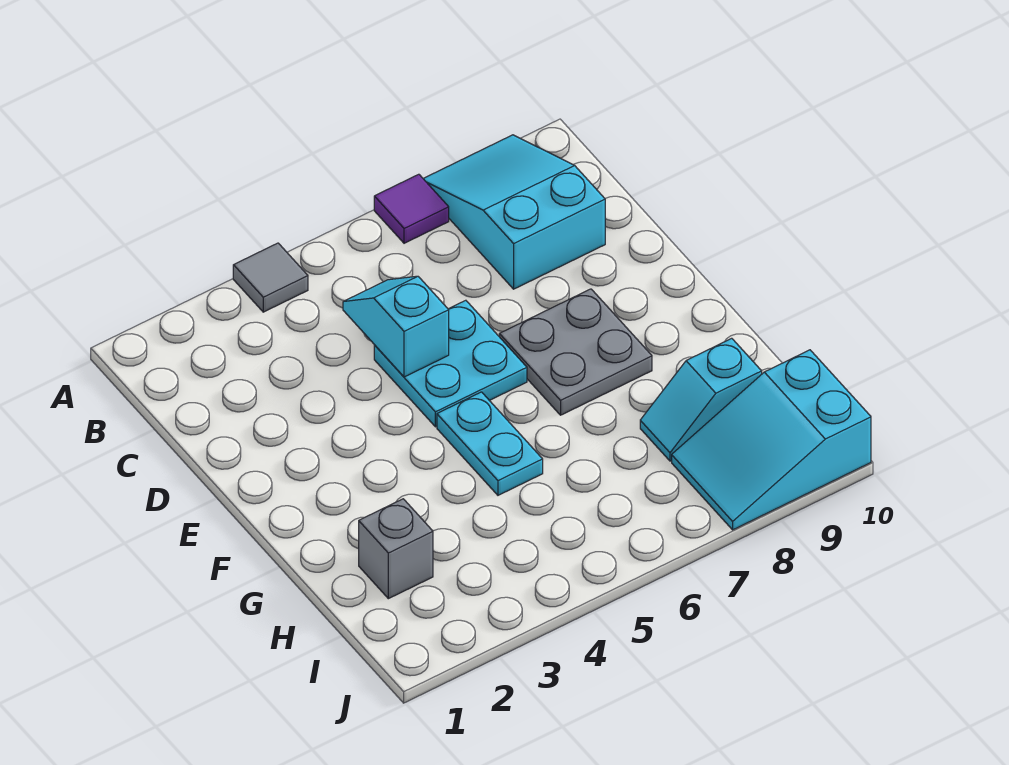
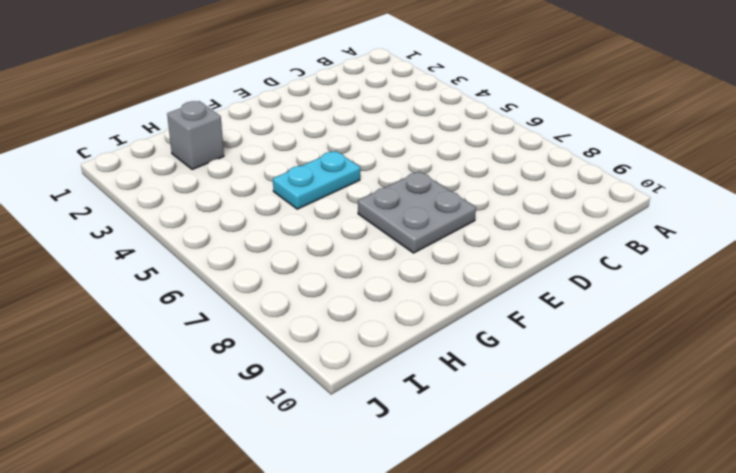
none -> grey 1x1 tile [233,243,308,312]
none -> purple 1x1 tile [374,174,449,243]

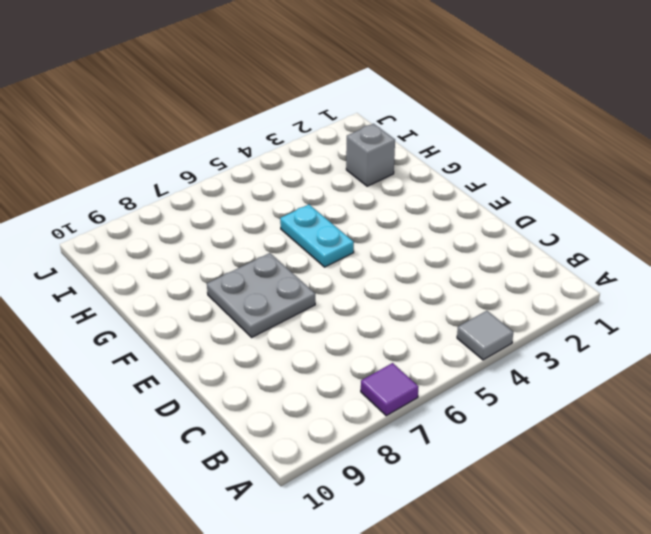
none -> cyan 2x3 slope [423,135,605,289]
none -> cyan 2x2 plate [374,300,527,427]

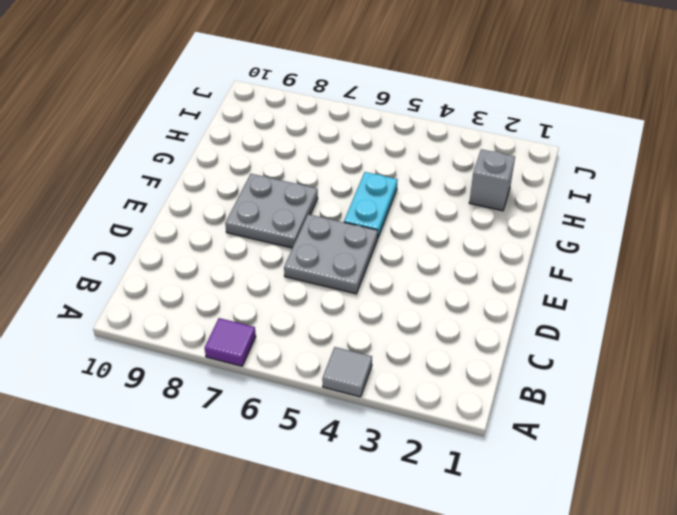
grey 2x2 plate [284,214,378,294] -> cyan 2x2 plate [374,300,527,427]
none -> cyan 2x3 slope [423,135,605,289]
none -> cyan 1x2 slope [640,338,762,461]

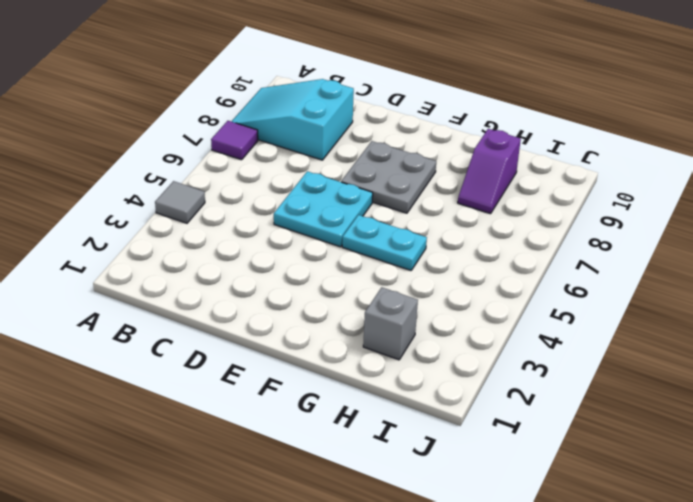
purple 1x2 slope [458,129,521,214] -> cyan 1x2 slope [640,338,762,461]
none -> cyan 2x3 slope [672,350,871,530]
none -> cyan 1x2 slope [343,276,449,377]

